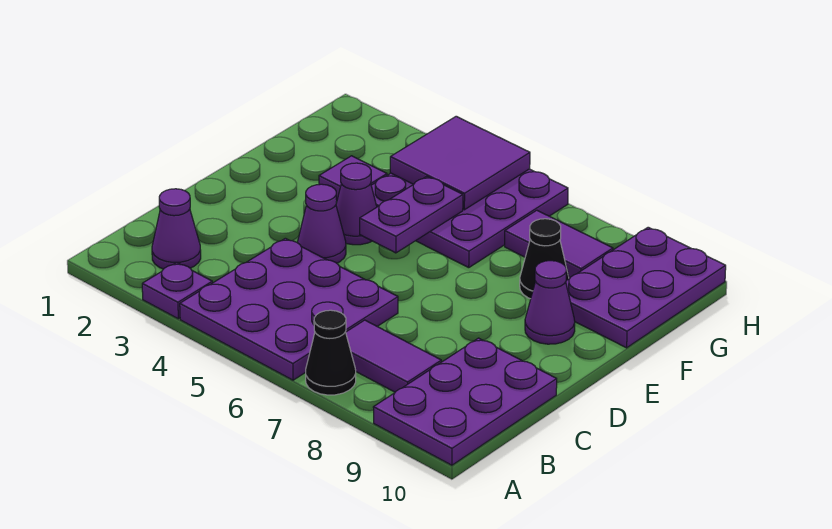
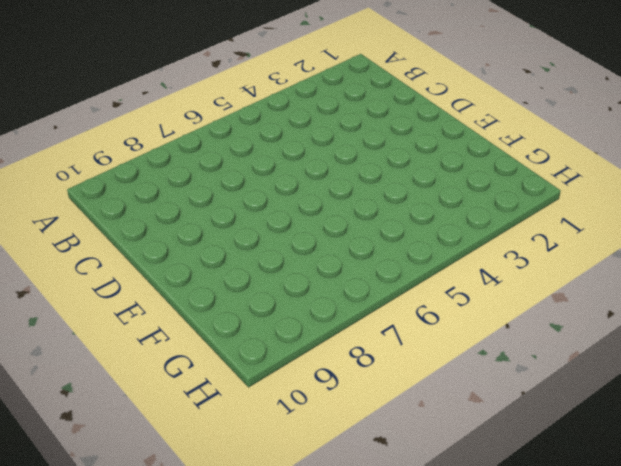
none -> purple 1x1 plate [142,262,212,319]
none -> purple 3x3 plate [180,238,398,380]
none -> black 1x1 cone [306,310,356,395]

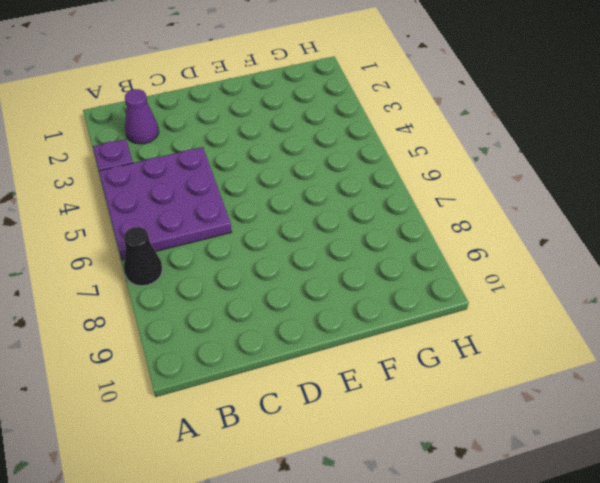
none -> purple 2x3 plate [373,338,557,465]
none -> purple 1x2 tile [346,320,441,392]
none -> purple 1x1 cone [297,184,346,263]

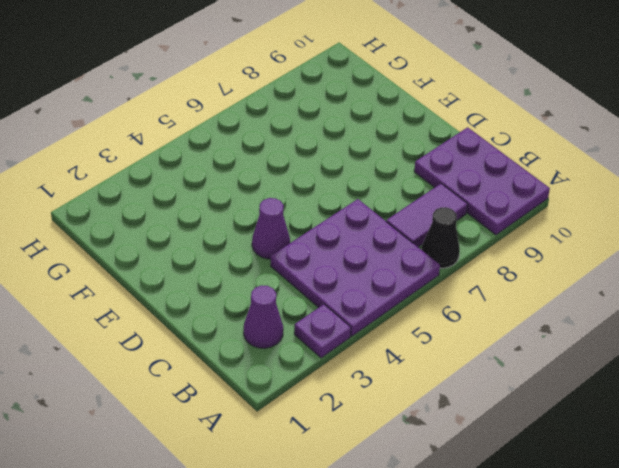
none -> purple 1x1 cone [336,163,377,245]
none -> purple 1x1 cone [525,261,575,344]
none -> purple 1x1 tile [319,156,387,200]

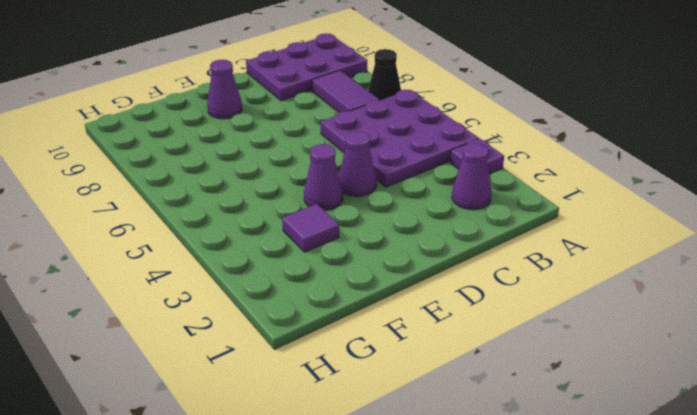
none -> purple 3x3 plate [371,169,568,268]
none -> black 1x1 cone [520,219,569,299]
none -> purple 2x3 plate [566,227,726,348]

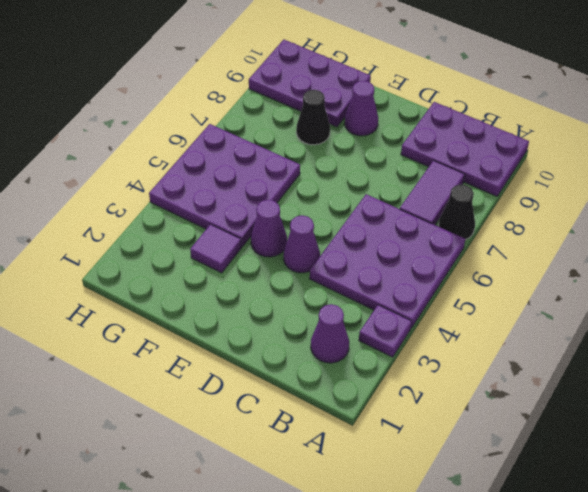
none -> purple 1x2 tile [505,210,613,279]
none -> purple 1x2 plate [360,177,463,253]
none -> purple 2x2 tile [390,116,530,210]

